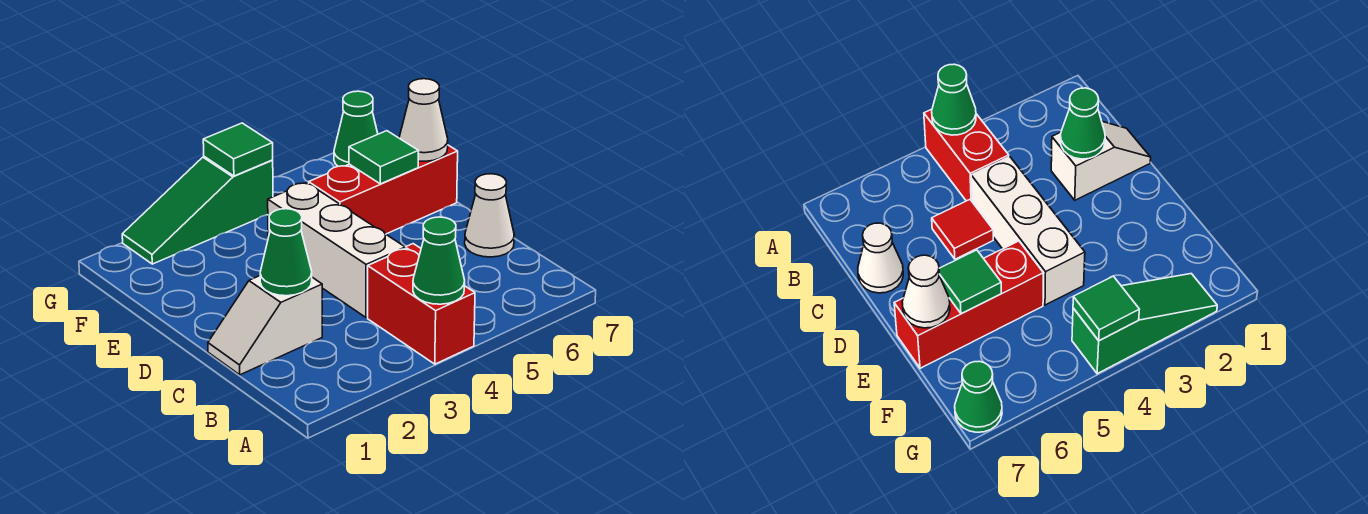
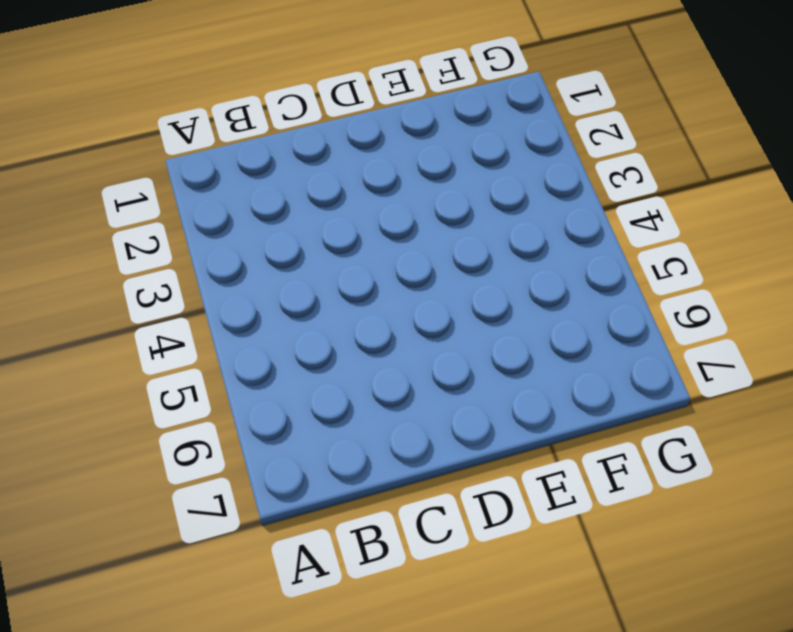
none -> red 1x2 brick [368,248,475,364]
none -> white 1x2 slope [208,276,322,375]
none -> white 1x3 brick [268,183,405,317]

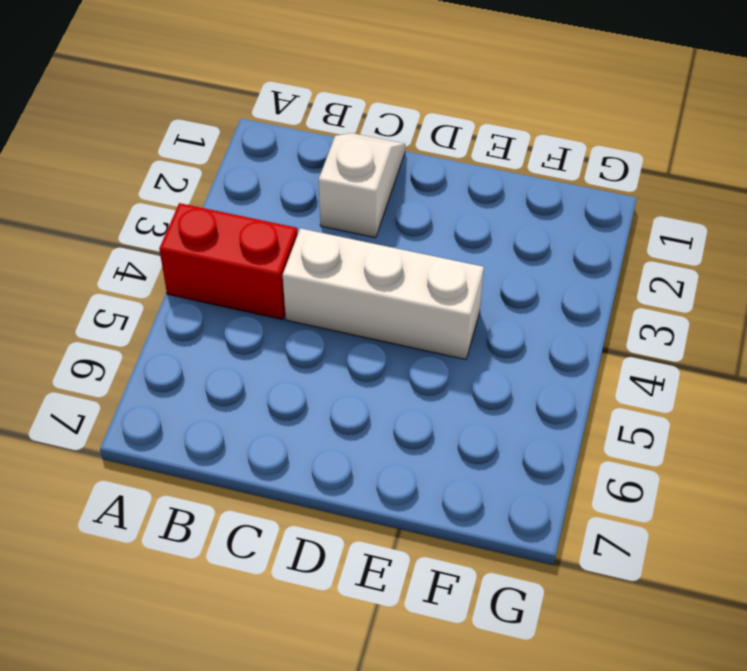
none -> red 1x1 tile [932,200,993,259]
none -> white 1x1 cone [465,174,514,257]
none -> red 1x3 brick [309,145,458,234]

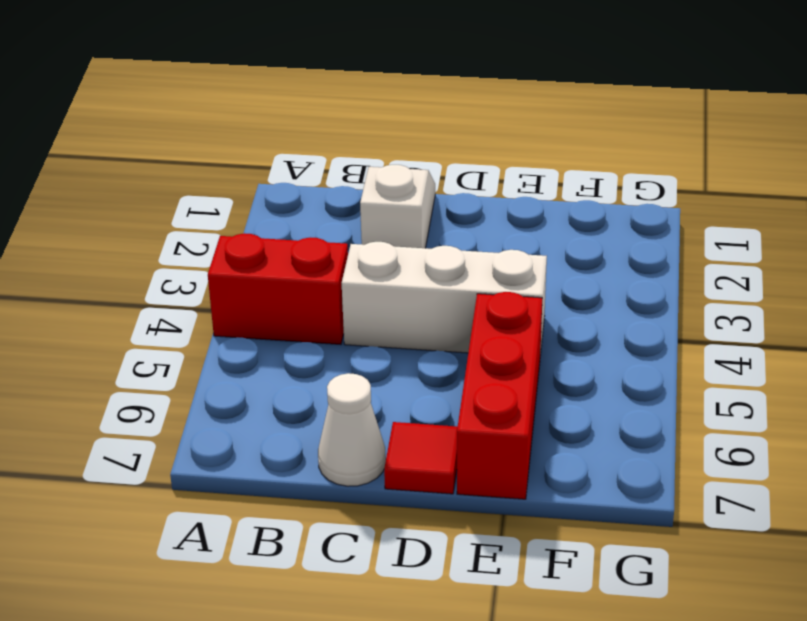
red 1x1 tile [384,422,458,494] -> red 1x1 tile moved to [932,200,993,259]
none -> green 1x3 slope [122,157,273,264]
none -> green 1x1 cone [334,91,378,166]
none -> green 1x1 cone [413,217,465,304]

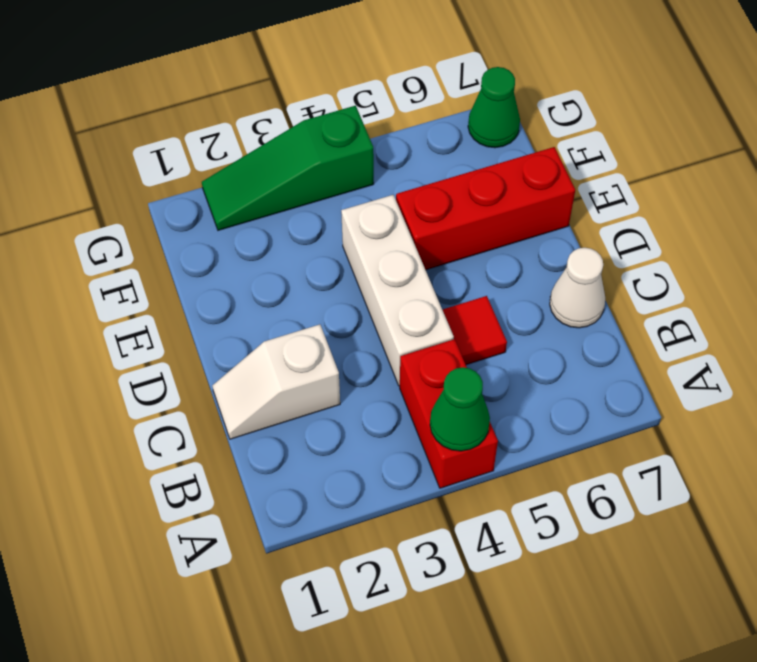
none -> green 1x1 cone [260,209,312,296]
none -> green 1x1 tile [349,131,419,184]
none -> white 1x1 cone [399,79,448,161]

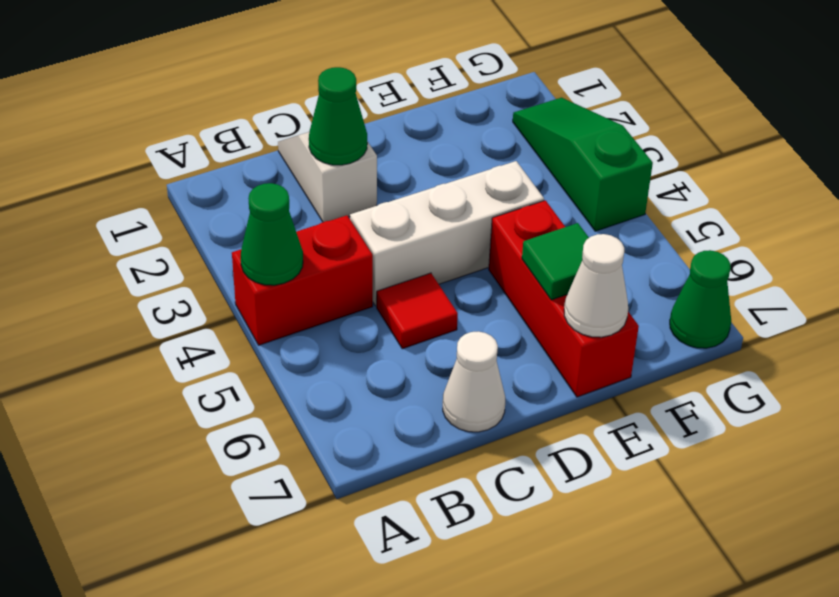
none -> green 1x1 tile [203,123,273,176]

